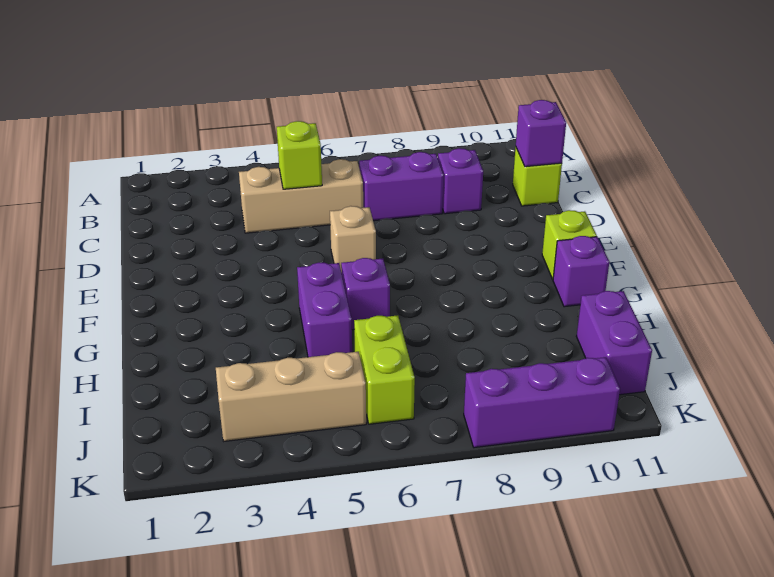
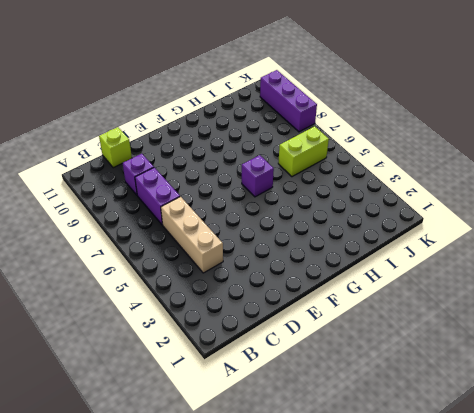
none -> tan 1x1 brick [330,206,376,273]
none -> lime 1x1 brick [542,210,597,279]
none -> purple 1x2 brick [297,262,352,357]

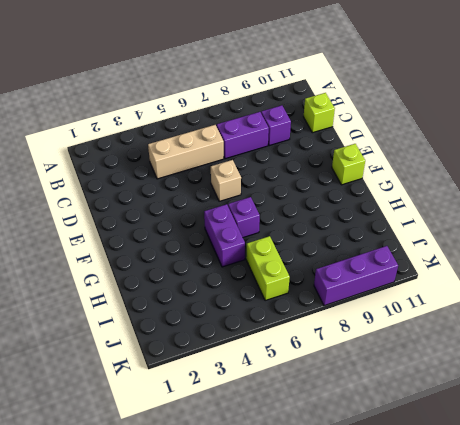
none -> purple 1x1 brick [553,236,609,307]
none -> purple 1x2 brick [576,291,652,395]
none -> tan 1x3 brick [216,352,366,441]

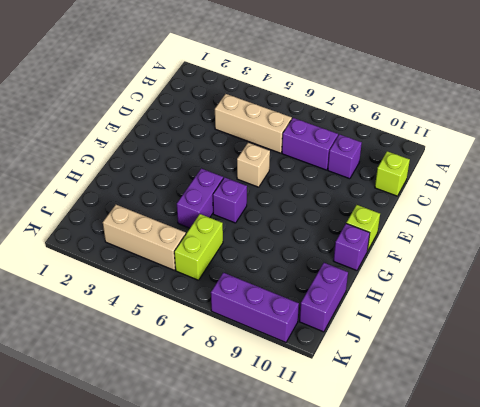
none -> lime 1x1 brick [277,121,322,189]
none -> purple 1x1 brick [516,100,566,167]

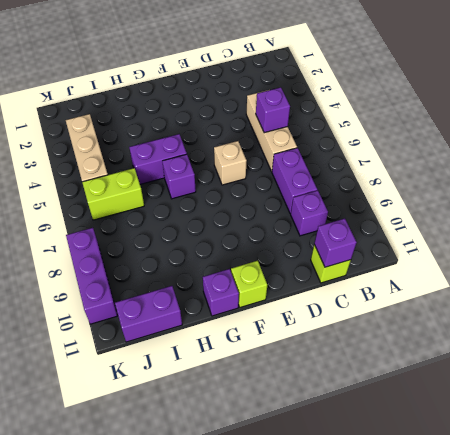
purple 1x1 brick [256,87,290,133] -> lime 1x1 brick [277,121,322,189]

